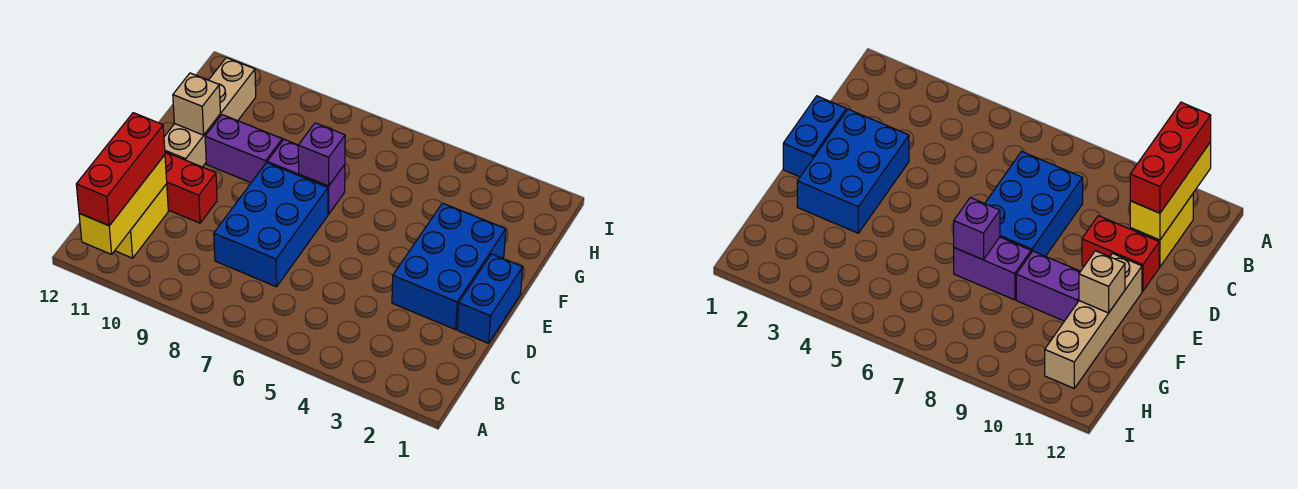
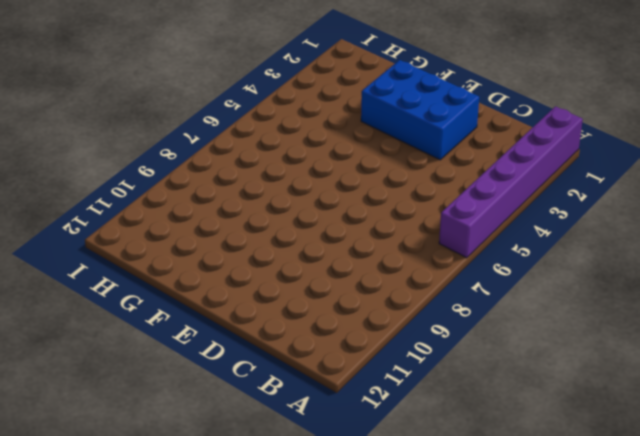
purple 1x6 brick [439,106,583,258] -> none
none -> yellow 1x2 brick [115,184,168,258]
none -> blue 2x3 brick [214,163,328,287]
none -> blue 1x2 brick [457,254,523,343]

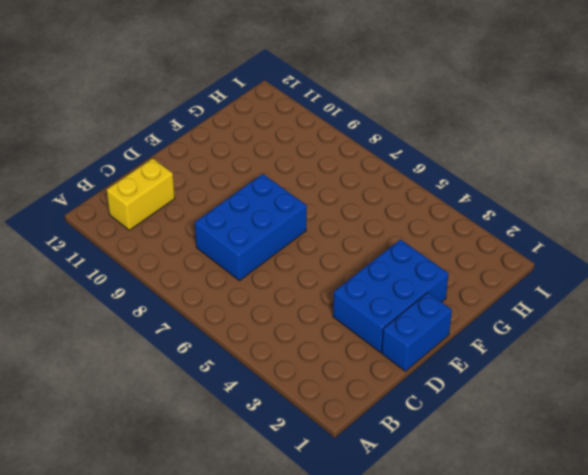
none -> red 1x2 brick [165,152,217,223]
none -> tan 1x4 brick [164,58,256,167]
none -> purple 1x2 brick [267,139,345,214]

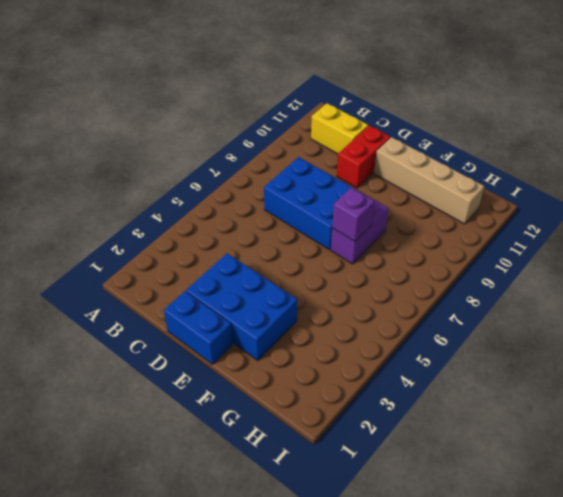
none -> purple 1x2 brick [205,115,282,183]
none -> yellow 1x3 brick [79,155,167,254]
none -> tan 1x1 brick [173,73,220,135]

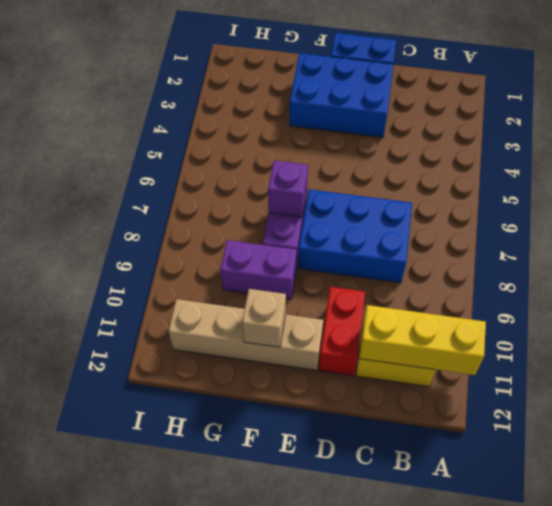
purple 1x2 brick [220,240,297,299] -> purple 1x2 brick turned to [205,115,282,183]
none -> red 1x3 brick [76,113,165,226]

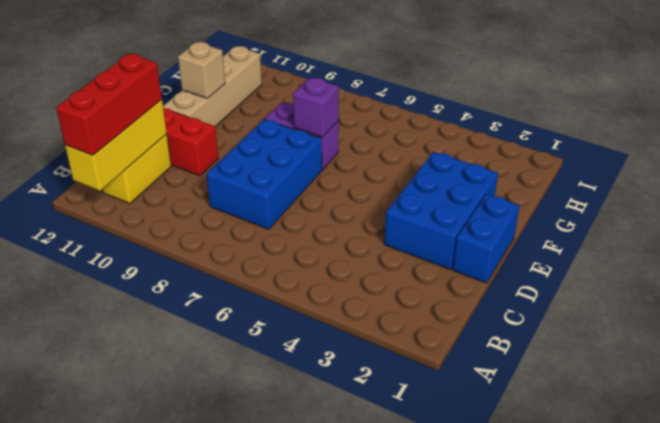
none -> purple 1x2 brick [205,115,282,183]

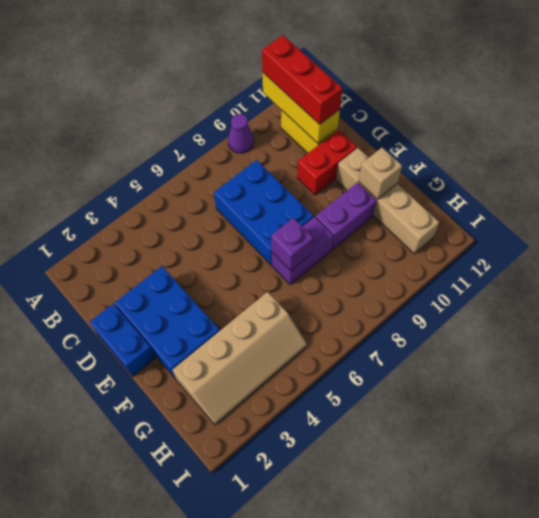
purple 1x1 cone [228,114,254,153] -> none
tan 2x4 slope [173,292,307,425] -> none

